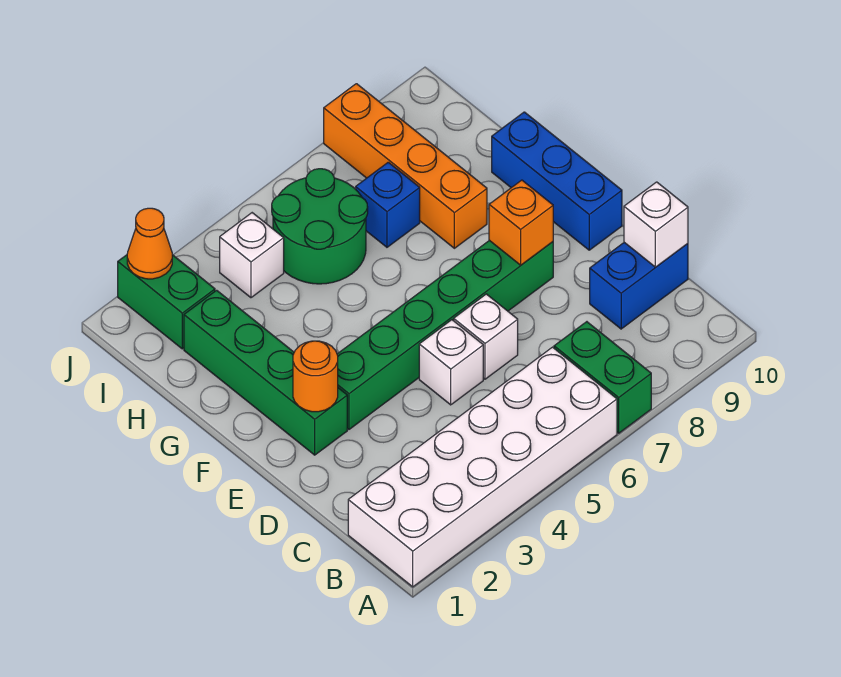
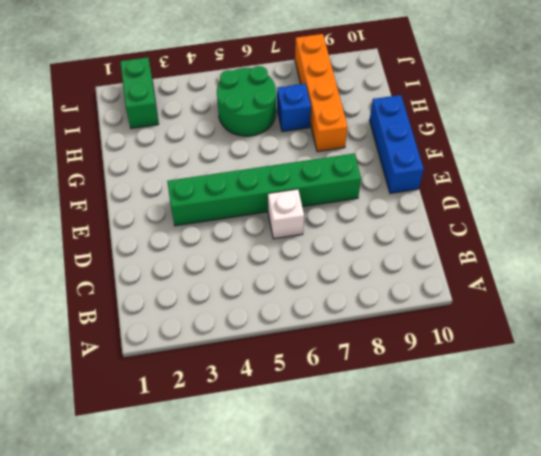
none -> white 2x6 brick [348,347,617,587]
none -> green 1x2 brick [554,322,651,433]
none -> blue 1x2 brick [590,243,688,329]

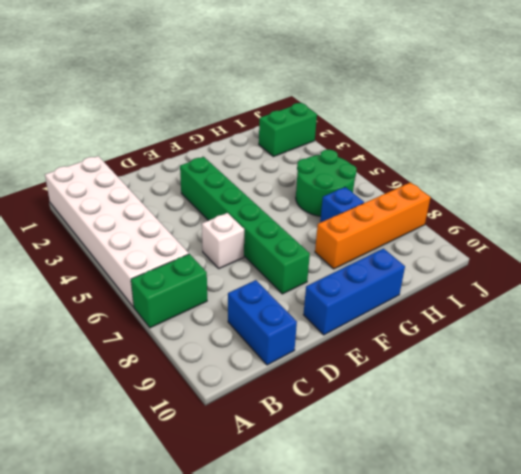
none -> white 1x1 brick [419,320,483,405]
none -> green 1x4 brick [184,290,347,455]
none -> white 1x1 brick [220,213,284,298]

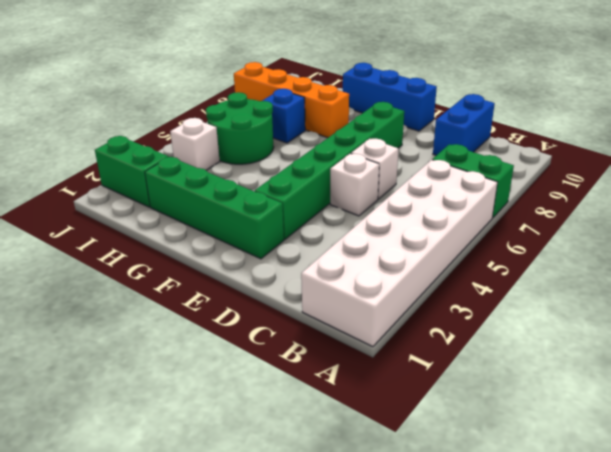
none -> white 1x1 brick [624,182,688,267]
none -> orange 1x1 round brick [293,341,338,412]
none -> orange 1x1 brick [489,180,553,265]

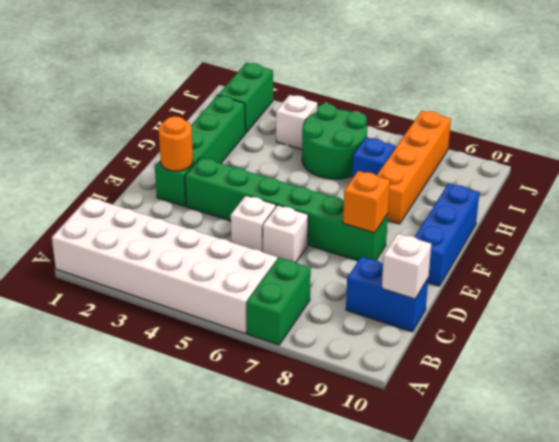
none -> orange 1x1 cone [127,208,172,279]

